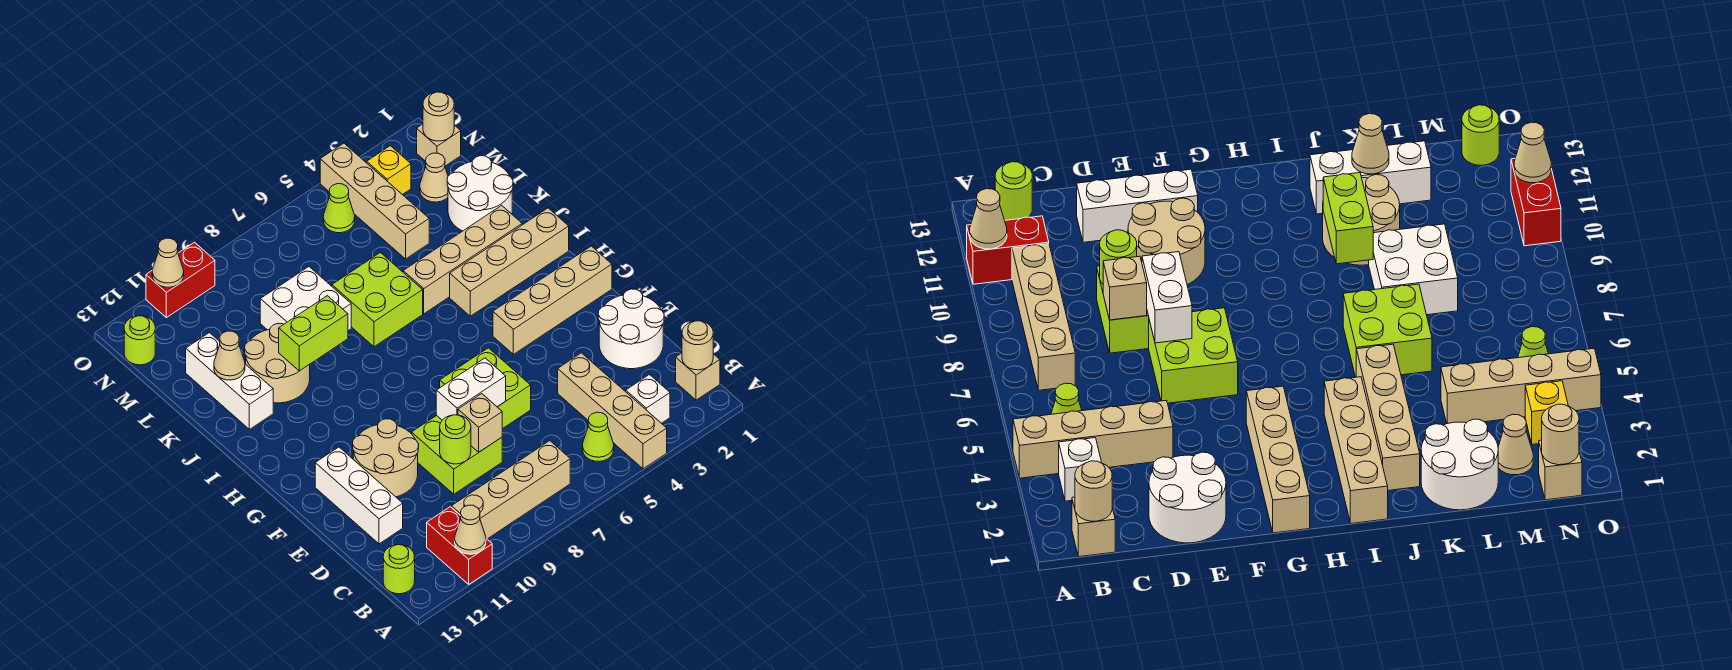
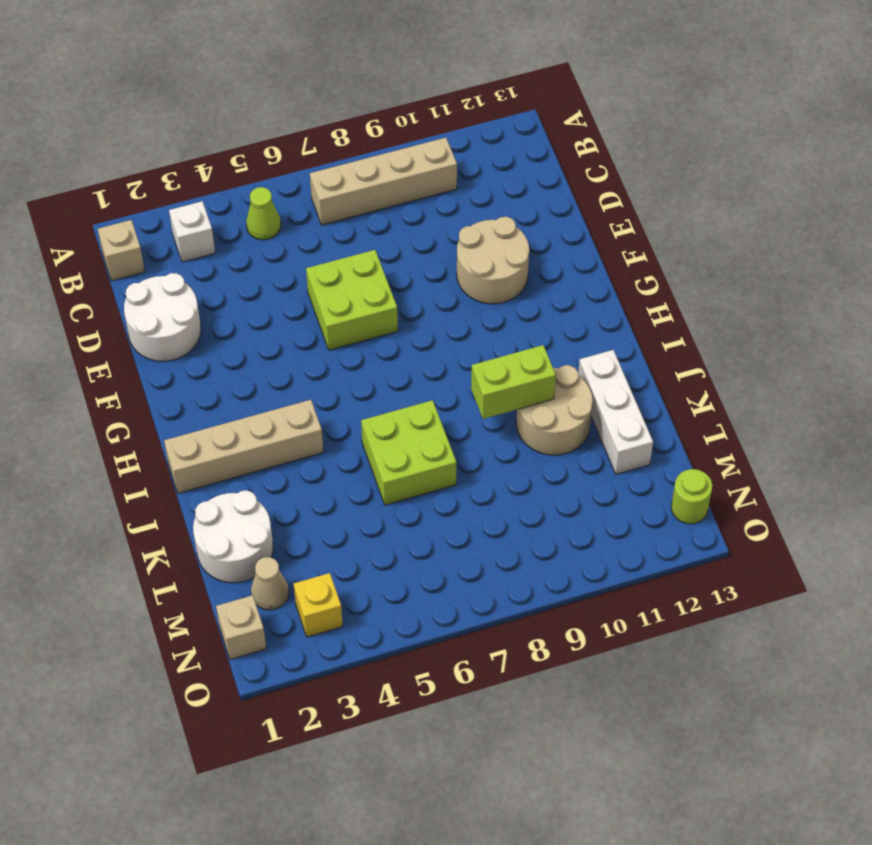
none -> tan 1x4 brick [558,353,667,469]
none -> red 1x2 brick [427,507,492,584]
none -> lime 1x1 round brick [383,545,415,594]
none -> lime 2x2 brick [412,416,502,494]

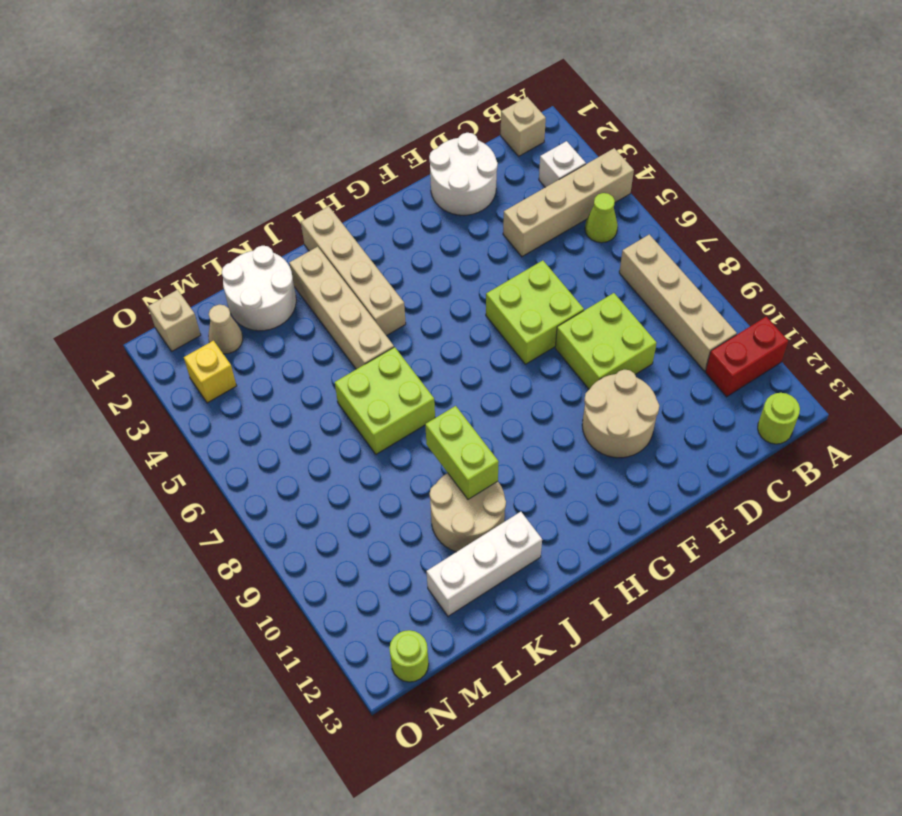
none -> white 1x3 brick [315,447,403,544]
none -> tan 1x4 brick [493,246,612,354]
none -> white 2x2 brick [260,267,351,331]
none -> tan 1x4 brick [320,143,429,259]

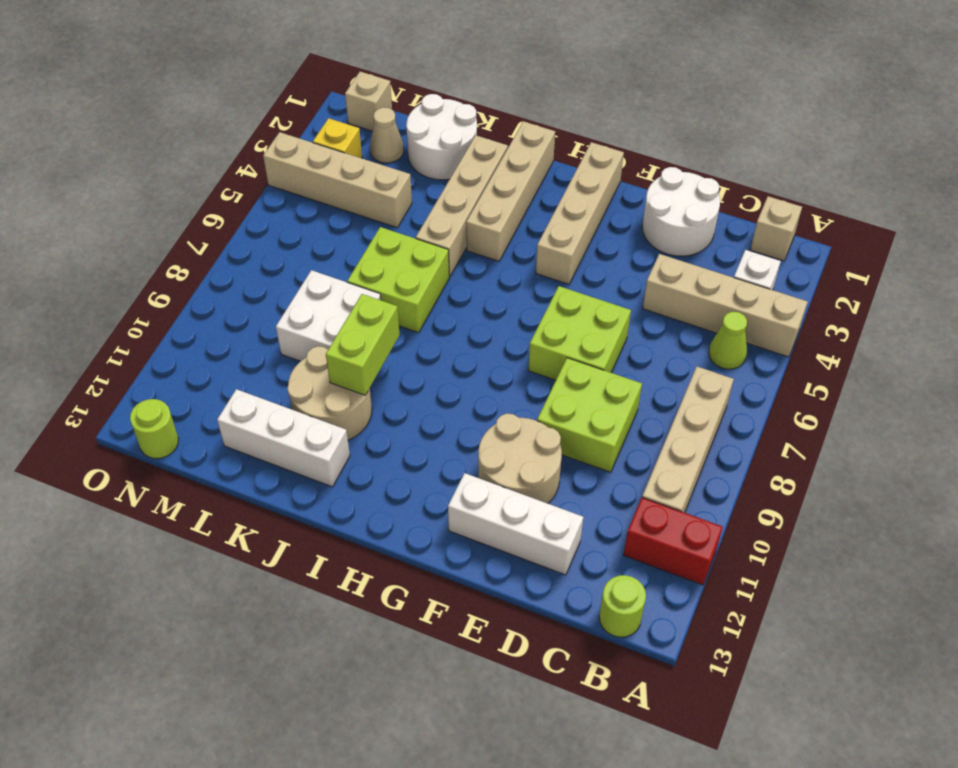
none -> lime 1x1 cone [323,184,355,233]
none -> red 1x2 brick [146,242,215,318]
none -> tan 1x1 cone [455,505,486,554]
none -> tan 1x1 round brick [682,321,713,370]

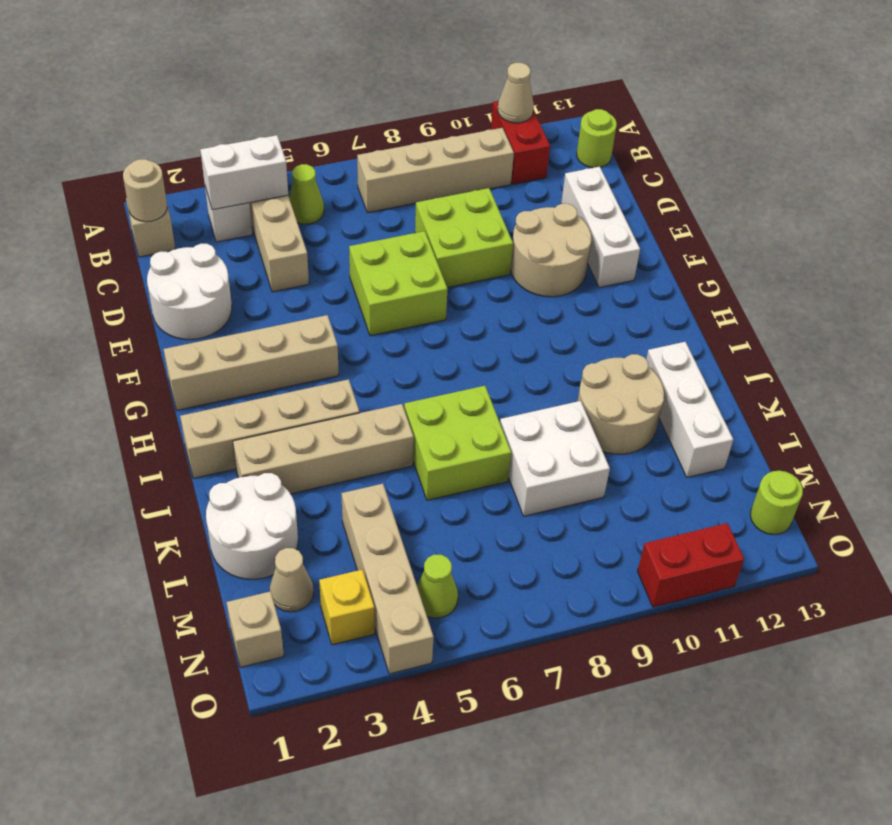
white 1x2 brick [200,135,288,210] -> white 1x2 brick moved to [436,358,506,420]
none -> tan 1x1 brick [458,394,502,452]
none -> lime 1x1 round brick [440,415,471,464]
none -> lime 1x2 brick [279,296,348,371]
none -> tan 1x1 cone [214,331,245,380]

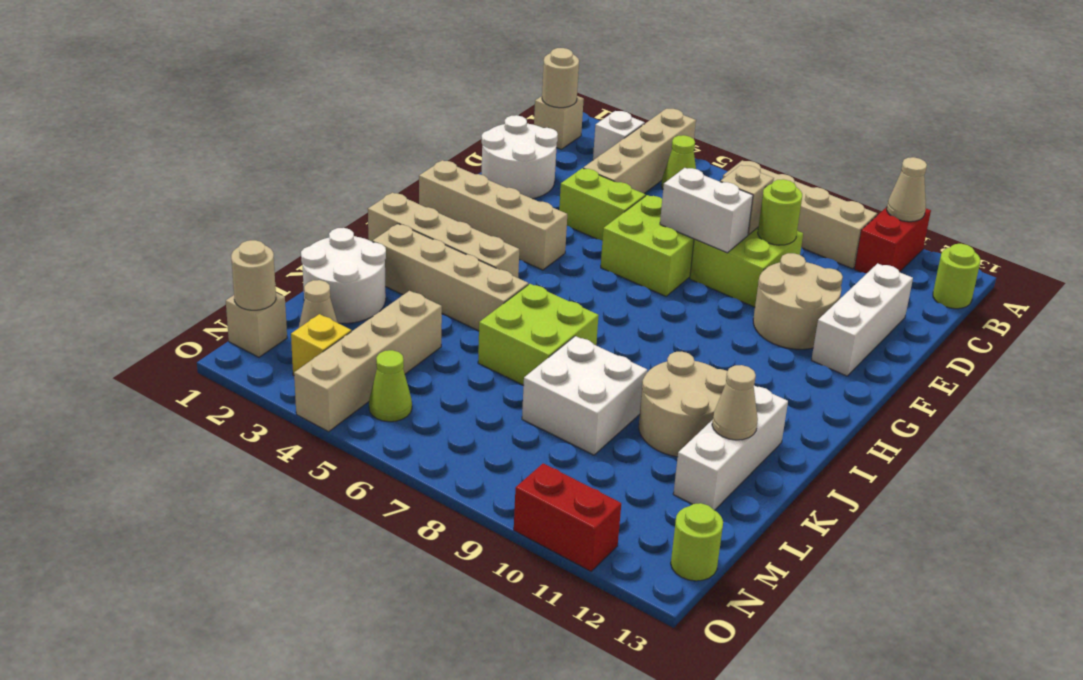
lime 1x2 brick [559,168,645,241] -> lime 1x2 brick moved to [279,296,348,371]
none -> tan 1x1 cone [152,238,184,287]

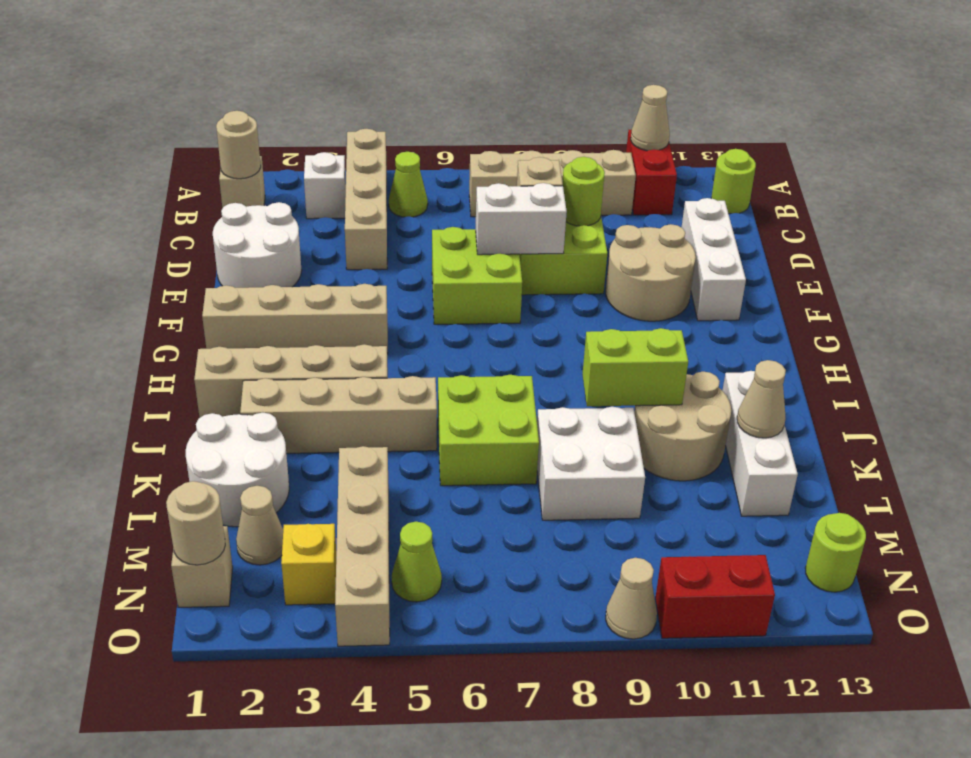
tan 1x1 cone [606,558,657,639] -> tan 1x1 cone moved to [152,238,184,287]

